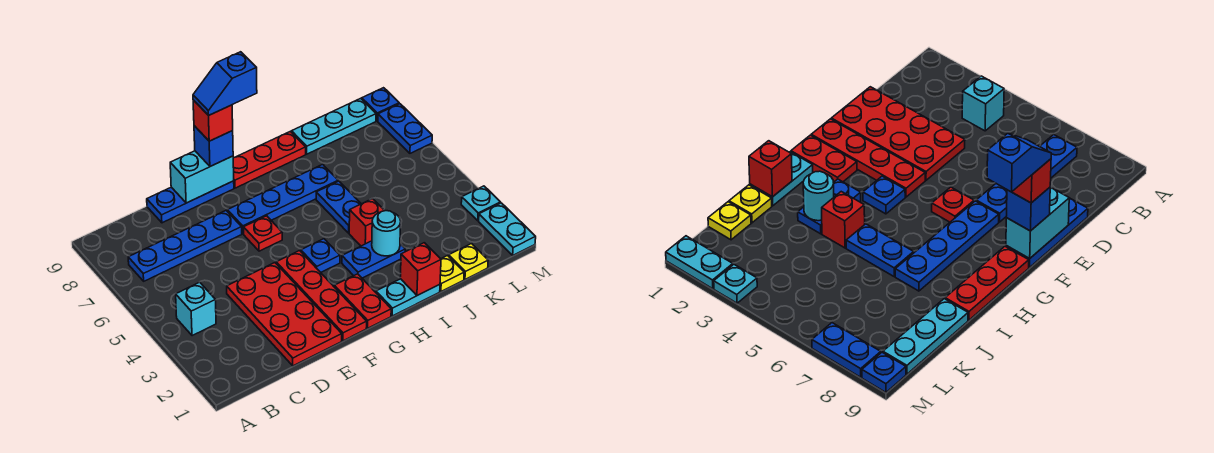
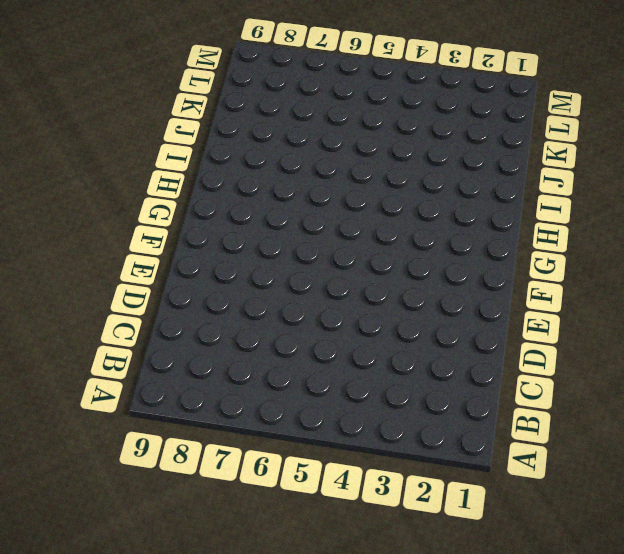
none -> cyan 1x1 brick [176,282,216,336]
none -> blue 1x4 plate [128,211,242,281]
none -> red 2x4 plate [227,263,342,366]

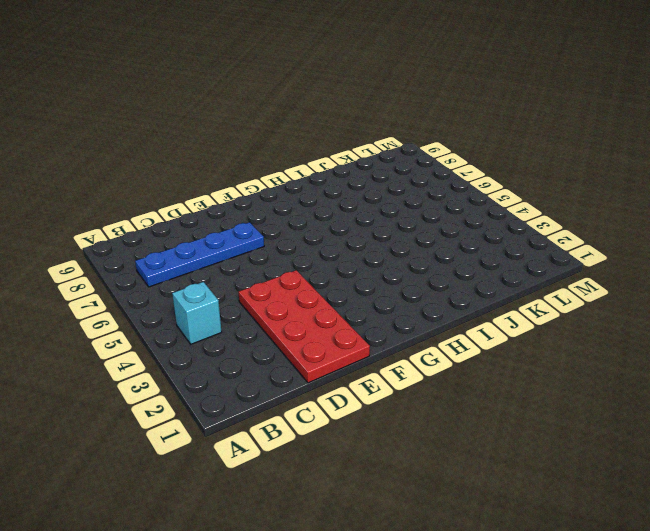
none -> blue 1x3 plate [147,181,234,223]
none -> red 1x4 plate [276,251,367,341]
none -> red 1x1 plate [244,216,282,251]

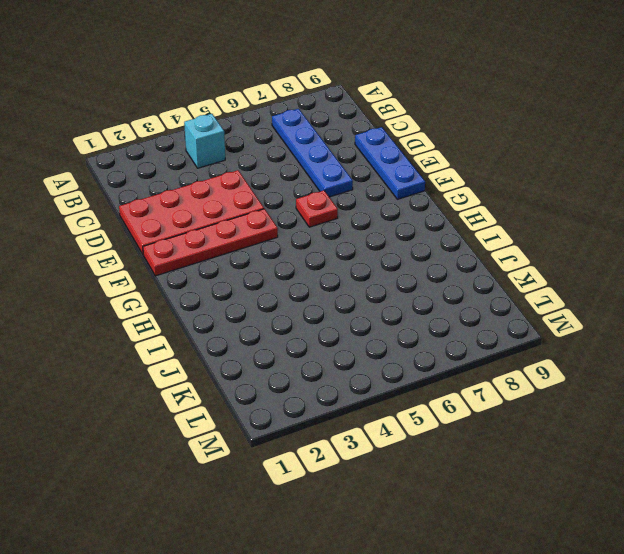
none -> blue 1x4 plate [227,164,338,234]
none -> red 1x2 plate [334,274,391,328]
none -> blue 1x1 plate [301,239,340,272]

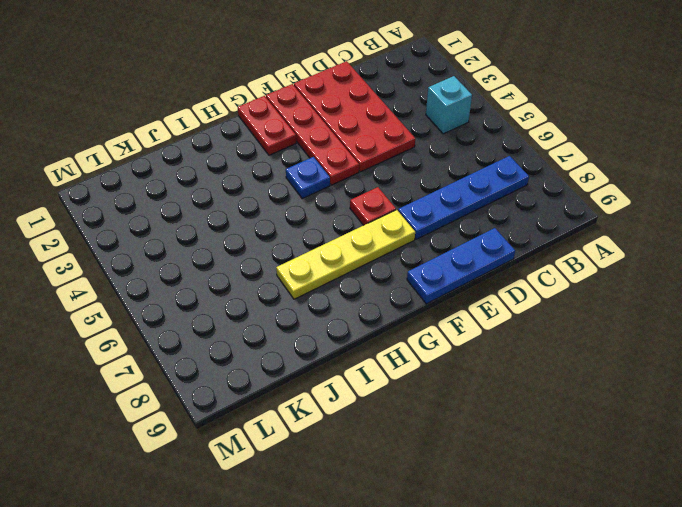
yellow 1x4 plate [276,210,415,299] -> blue 1x4 plate [227,164,338,234]
none -> red 1x3 plate [233,131,306,188]
none -> cyan 1x2 plate [376,279,440,316]
none -> blue 1x2 plate [342,241,405,278]

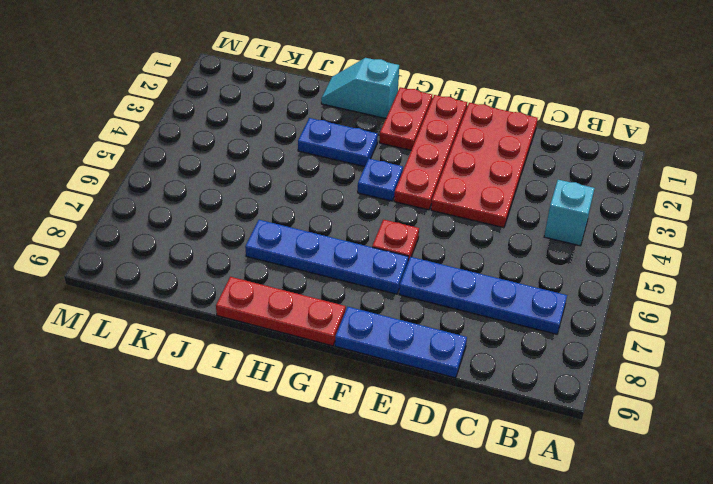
cyan 1x2 slope [321,58,399,118] -> cyan 1x2 plate [376,279,440,316]
none -> red 1x1 brick [349,199,385,246]
none -> blue 1x2 plate [316,181,361,233]
none -> yellow 1x1 plate [440,256,464,291]

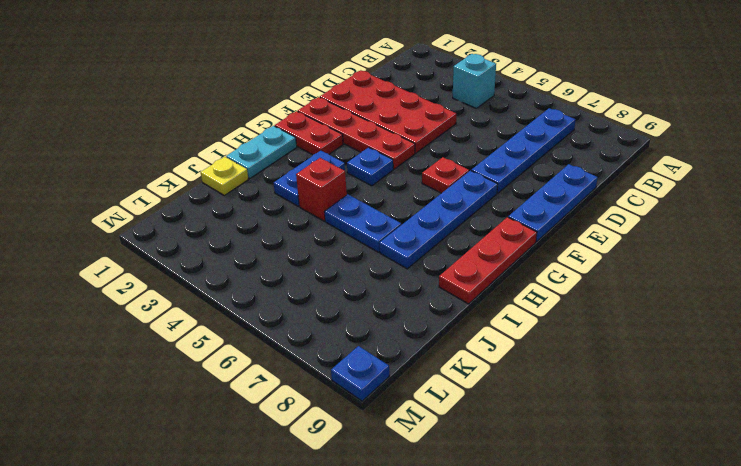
none -> cyan 1x3 plate [292,99,376,154]
none -> yellow 1x1 plate [449,244,488,279]
none -> cyan 1x2 plate [479,203,536,255]

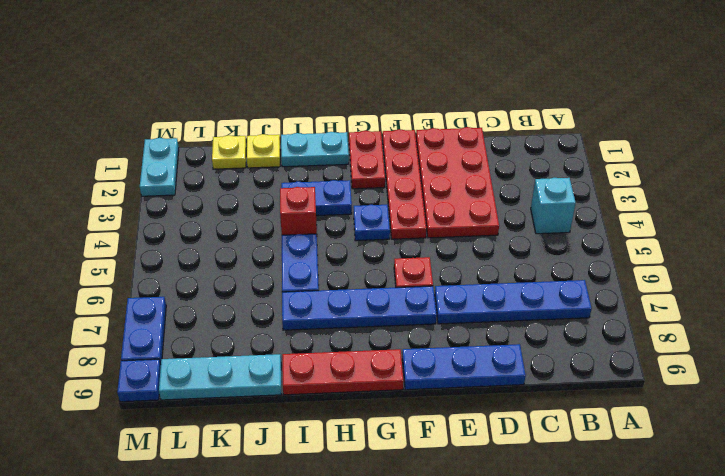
none -> cyan 1x1 plate [461,186,501,221]
none -> cyan 1x2 brick [170,151,234,203]
none -> red 1x1 brick [400,243,441,295]

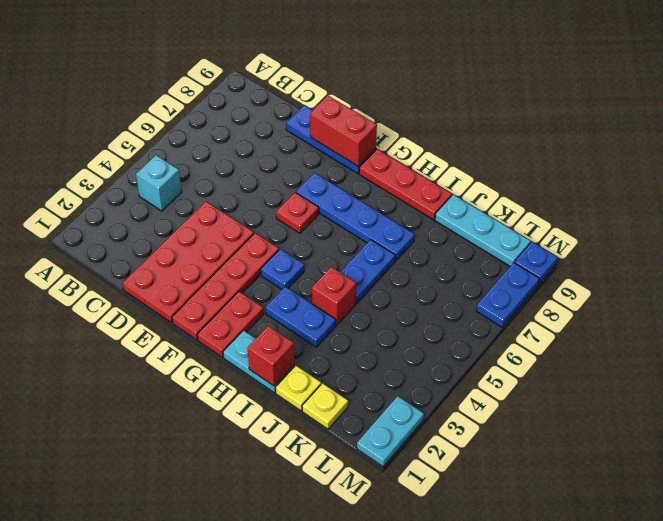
red 1x2 brick [310,96,377,166] -> cyan 1x2 brick [170,151,234,203]
none -> blue 1x4 plate [128,211,242,281]
none -> cyan 1x1 plate [461,186,501,221]
none -> cyan 1x1 round brick [372,211,401,256]

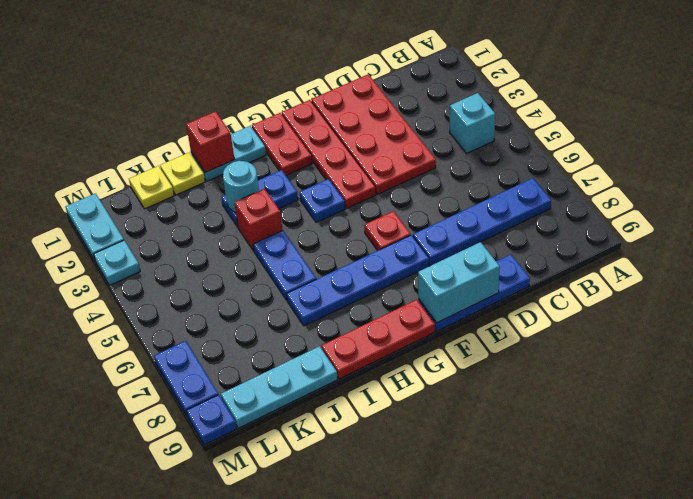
none -> blue 1x1 brick [194,126,233,166]
none -> red 1x1 brick [193,100,233,141]
none -> blue 1x2 slope [193,52,257,116]

